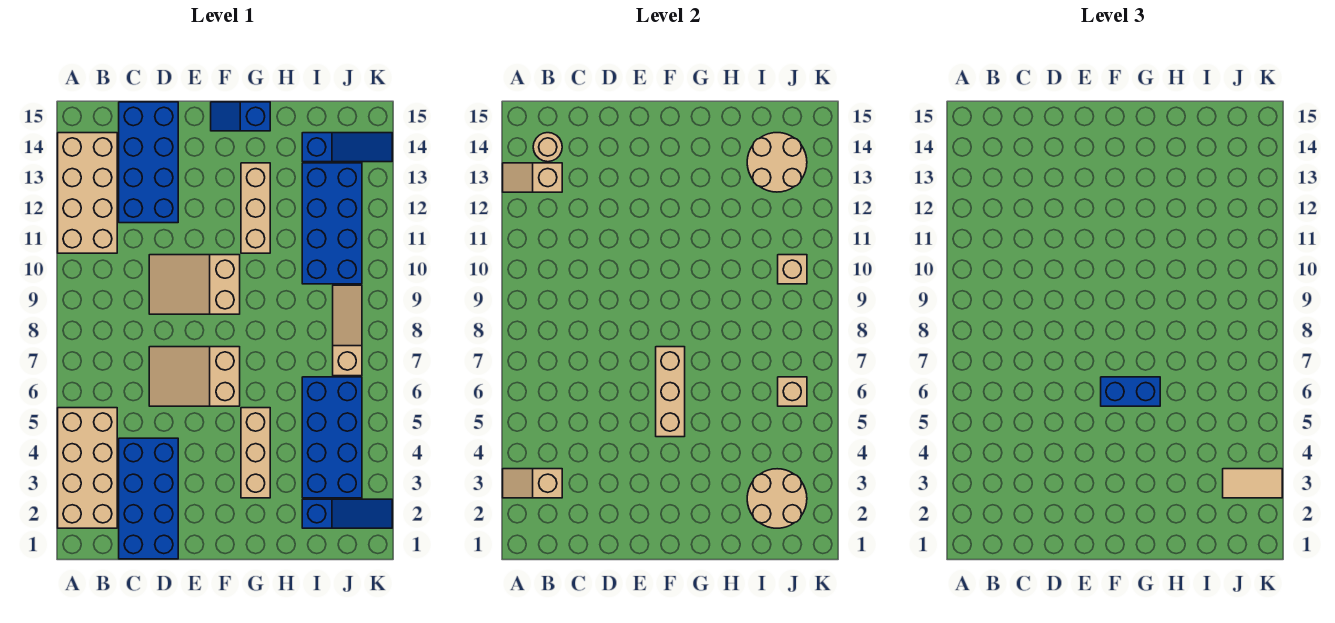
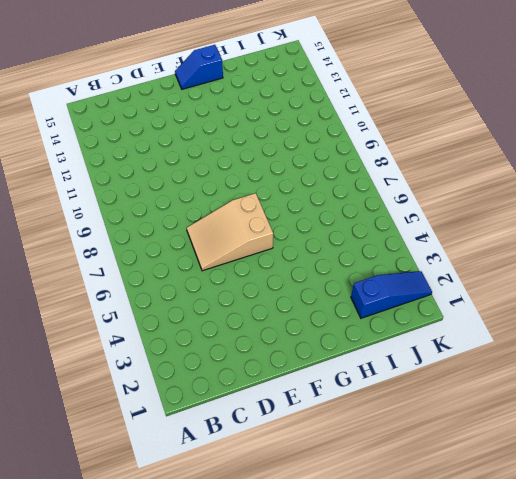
none -> tan 2x4 brick [58,408,117,528]
none -> tan 2x4 brick [58,133,117,253]
none -> blue 2x4 brick [119,438,178,559]

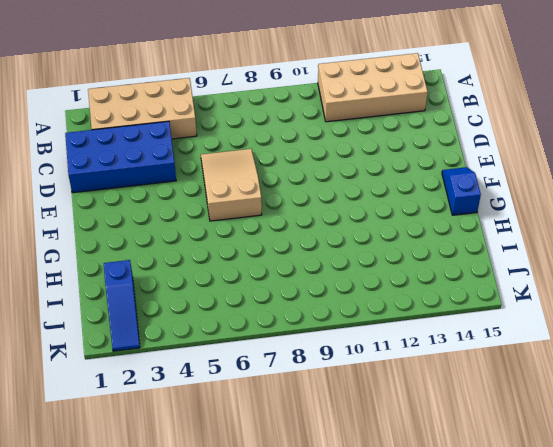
none -> blue 2x4 brick [119,102,178,223]
none -> tan 2x3 slope [149,255,240,314]
none -> tan 1x3 brick [241,408,270,498]

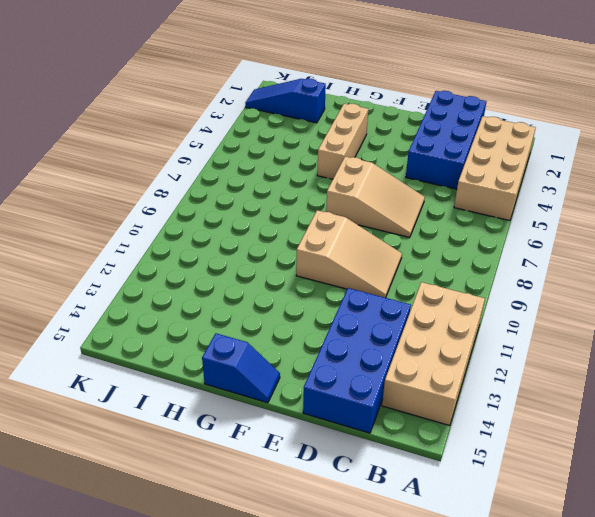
none -> tan 1x3 brick [241,163,270,253]
none -> blue 2x4 brick [302,377,362,498]
none -> blue 2x4 brick [302,163,362,284]

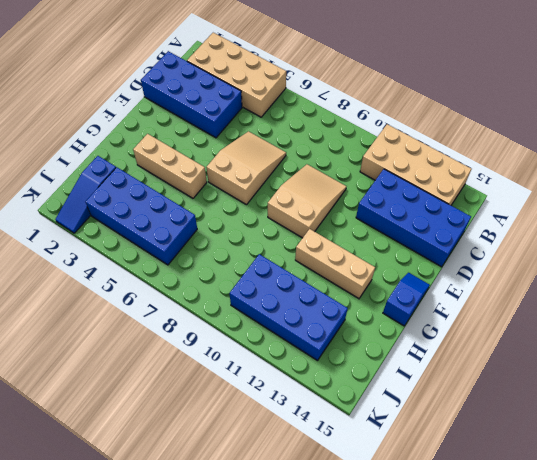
none -> blue 1x3 slope [302,133,392,162]
none -> tan 1x3 slope [333,285,362,376]
none -> tan 1x2 slope [503,469,562,498]

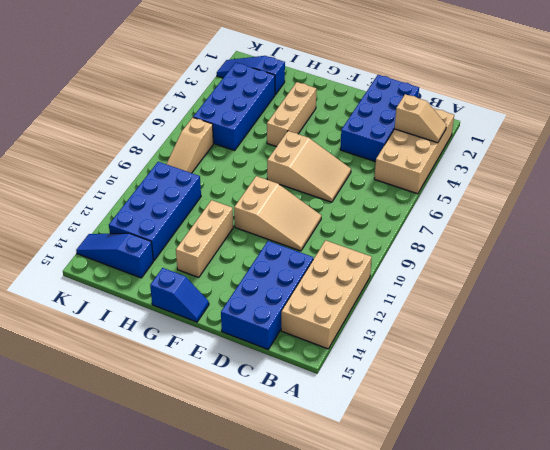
none -> tan 1x2 slope [503,163,562,192]
none -> tan 1x1 round brick [533,133,562,162]
none -> tan 1x3 brick [656,347,685,437]

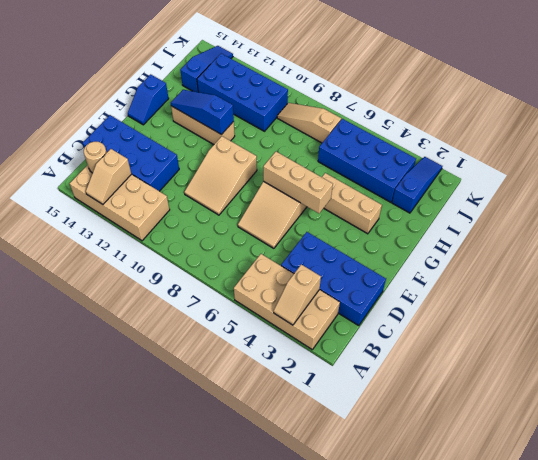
blue 1x3 slope [171,90,234,135] -> none
none -> tan 2x2 round brick [747,469,807,528]
none -> tan 2x2 round brick [747,133,807,192]
none -> tan 1x1 brick [778,377,807,406]

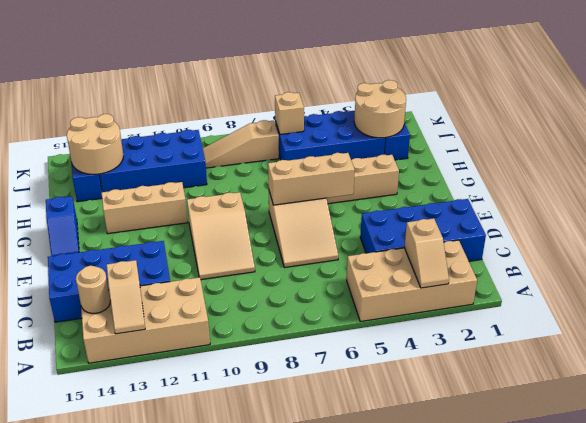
none -> tan 1x1 brick [778,255,807,284]
none -> blue 1x2 brick [1101,377,1160,406]
none -> tan 1x2 tile [1223,469,1282,498]

